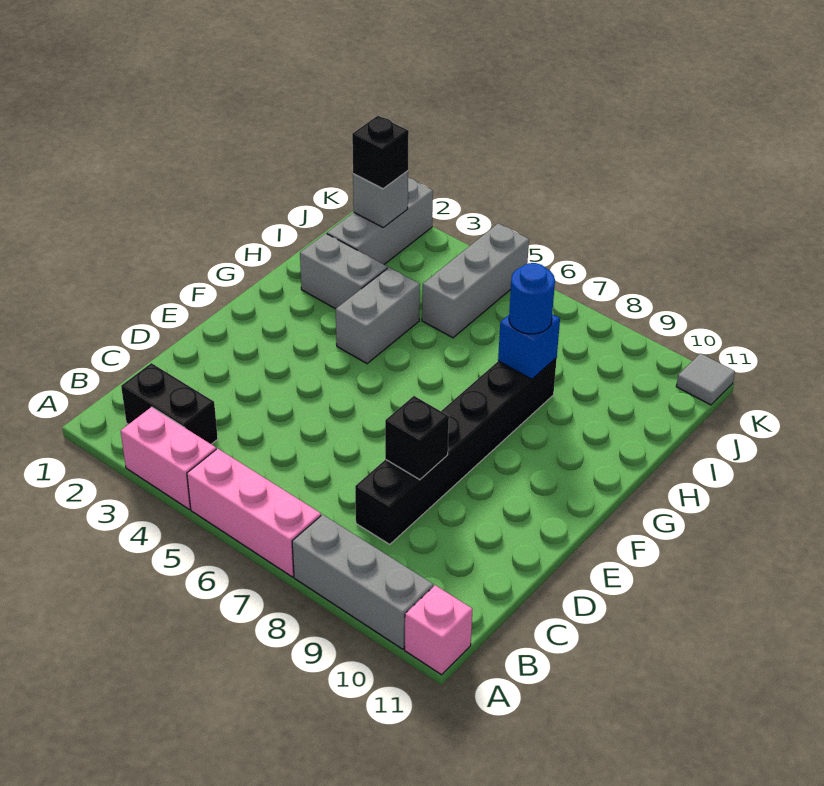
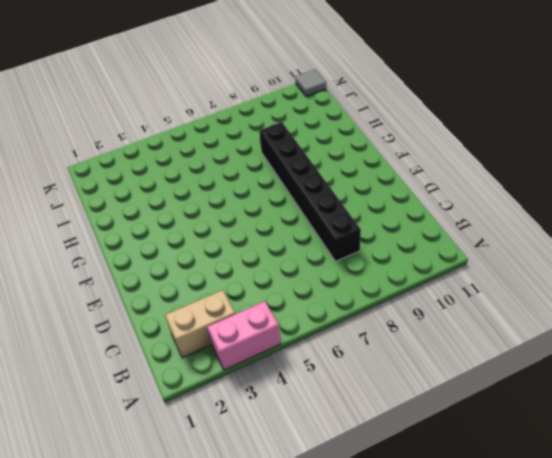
tan 1x2 brick [165,290,235,358] -> black 1x2 brick [121,363,218,444]
none -> pink 1x3 brick [187,449,321,577]
none -> grey 1x3 brick [292,515,433,649]
none -> pink 1x1 brick [405,585,472,675]

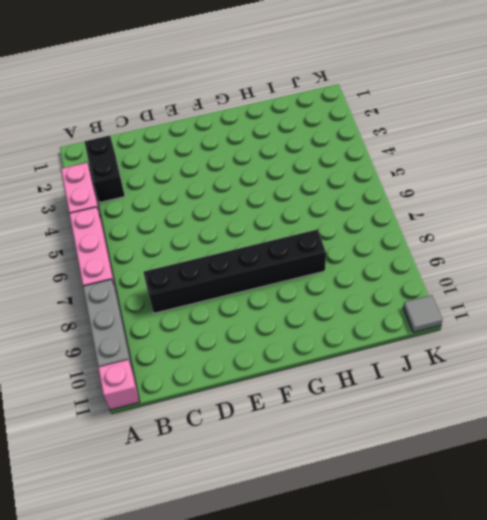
none -> grey 1x2 brick [336,268,420,364]
none -> grey 1x2 brick [300,233,387,309]
none -> grey 1x3 brick [327,178,433,264]

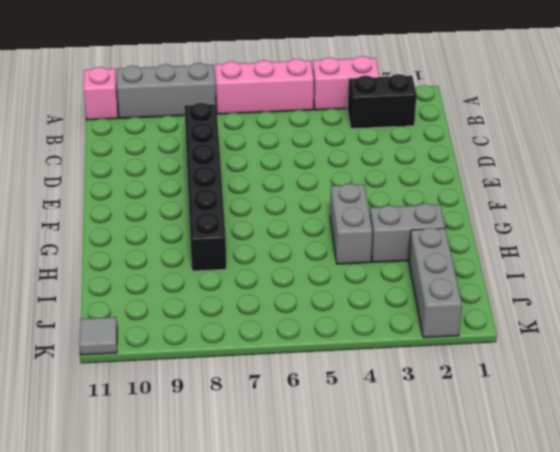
none -> grey 1x3 brick [422,223,529,338]
none -> black 1x1 brick [385,396,449,480]
none -> blue 1x1 brick [498,314,560,379]

